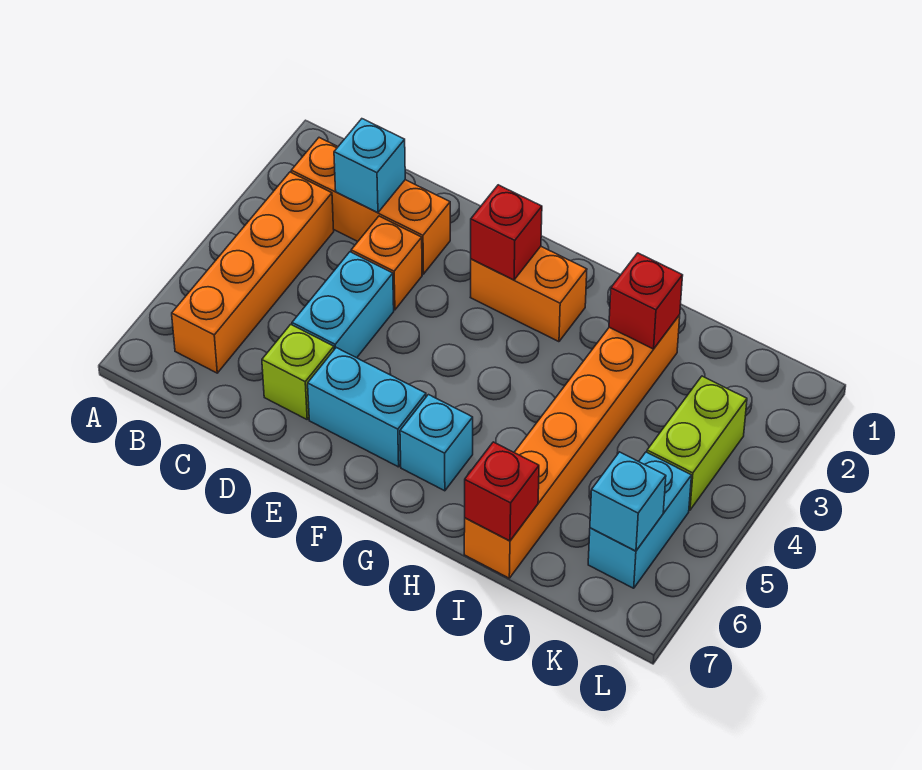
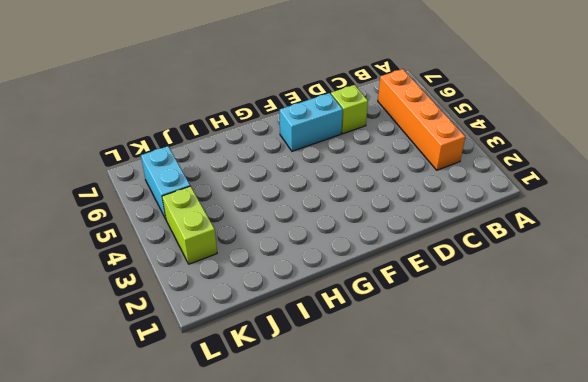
none -> orange 1x3 brick [291,138,450,274]
none -> orange 1x1 brick [351,216,422,310]
none -> cyan 1x2 brick [292,252,394,358]

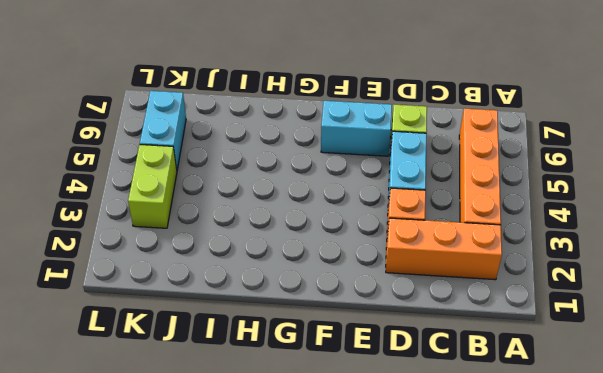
none -> orange 1x2 brick [470,247,587,342]
none -> cyan 1x1 brick [400,395,473,491]
none -> orange 1x6 brick [464,315,680,578]

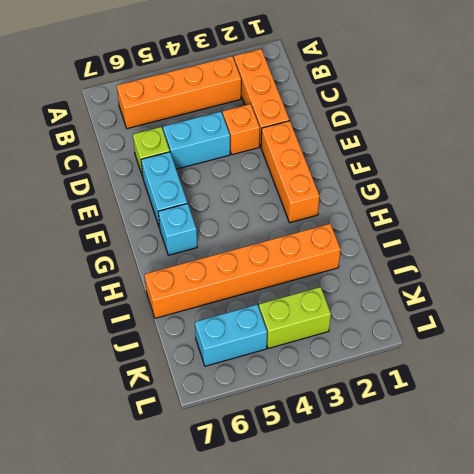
orange 1x3 brick [261,121,320,223] -> orange 1x2 brick [470,247,587,342]
none -> cyan 1x1 brick [334,119,405,213]
none -> red 1x1 brick [471,185,542,280]
none -> red 1x1 brick [609,253,683,349]

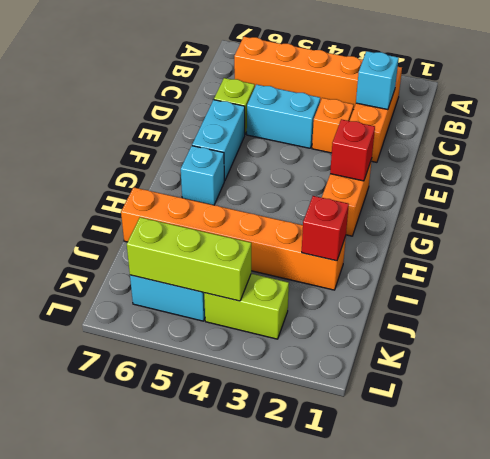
lime 1x3 brick [127,217,251,301] -> cyan 1x1 brick [590,452,666,551]
none -> red 1x1 brick [465,442,539,541]

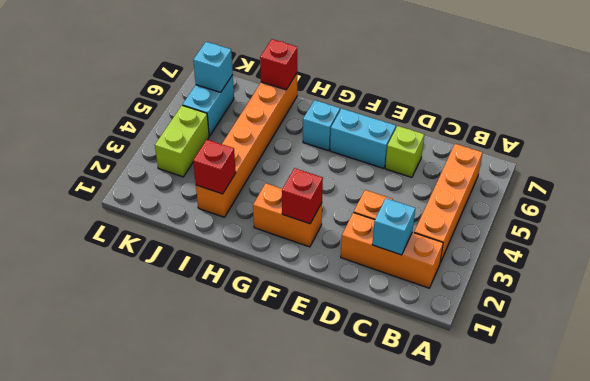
none -> cyan 1x2 brick [292,252,394,358]

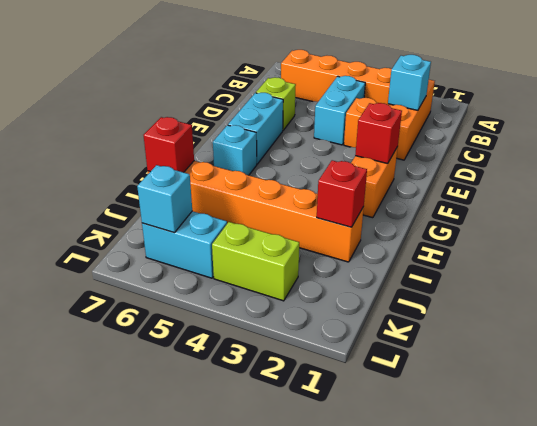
cyan 1x2 brick [314,76,365,145] -> cyan 1x2 brick turned to [292,252,394,358]

